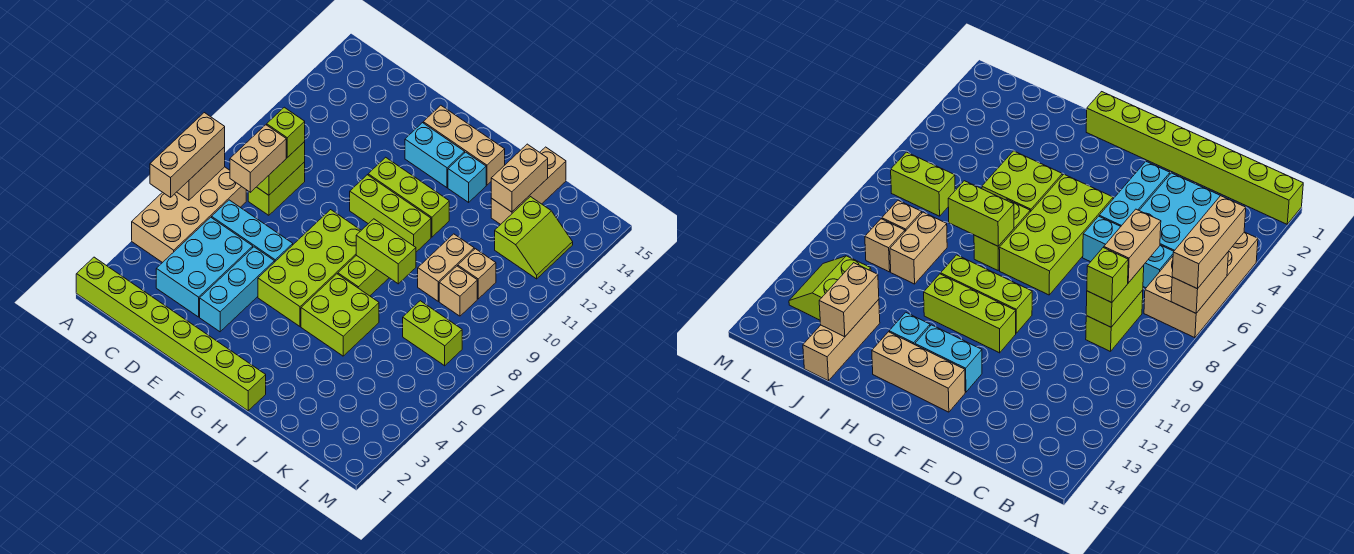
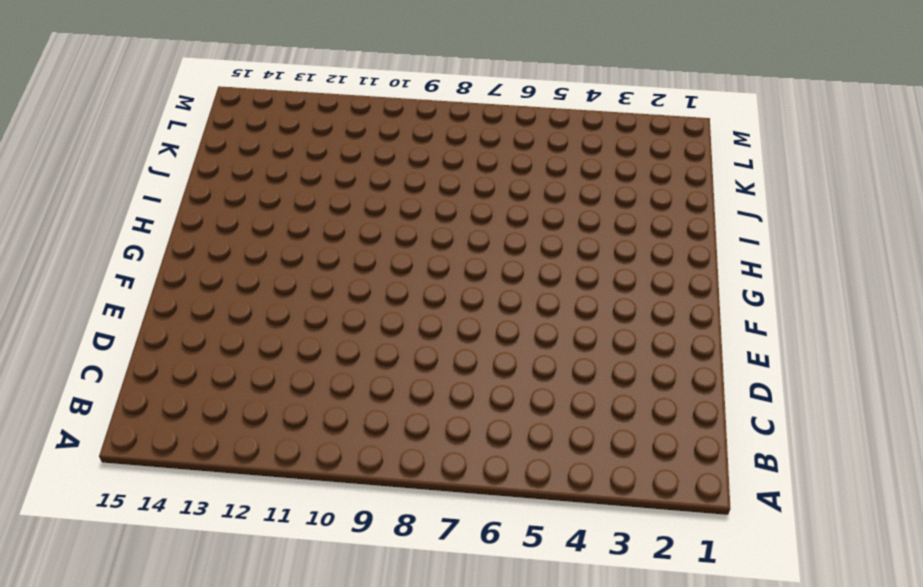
none -> lime 1x8 brick [76,257,266,411]
none -> tan 2x4 brick [132,167,246,263]
none -> cyan 2x3 brick [156,217,253,317]

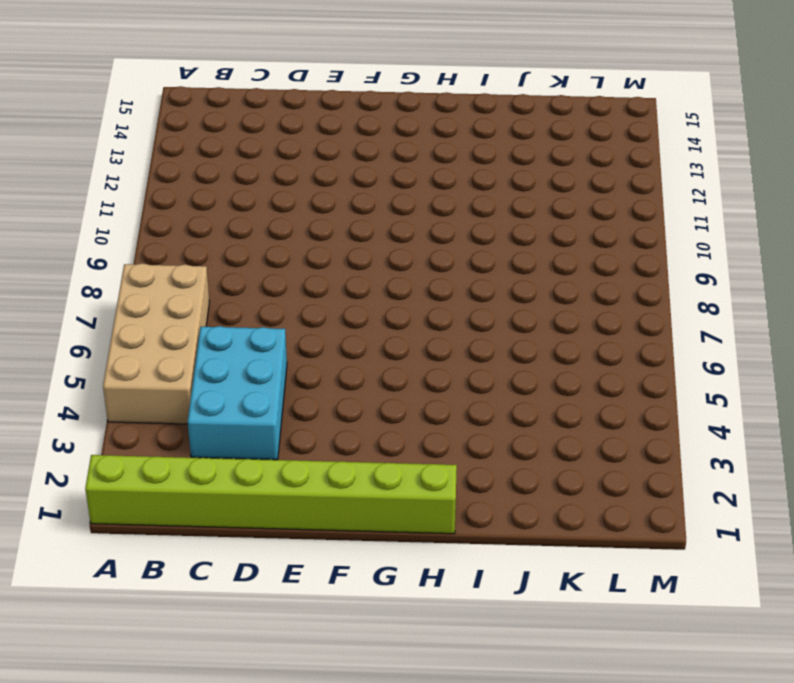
none -> cyan 1x3 brick [212,200,293,262]
none -> lime 1x2 brick [248,162,305,215]
none -> cyan 1x3 brick [200,247,274,332]

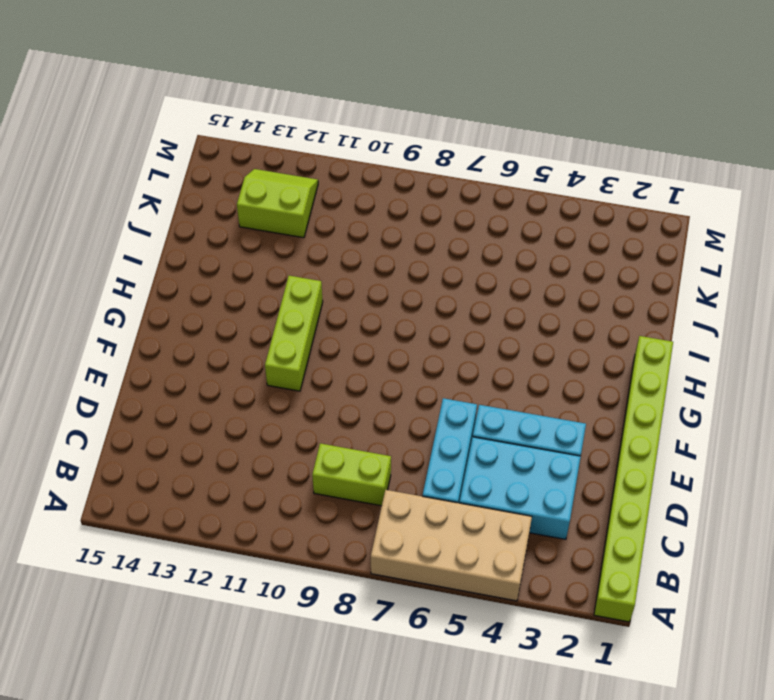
none -> lime 2x4 brick [258,210,361,326]
none -> lime 1x3 brick [350,175,431,252]
none -> cyan 1x2 brick [405,123,465,188]

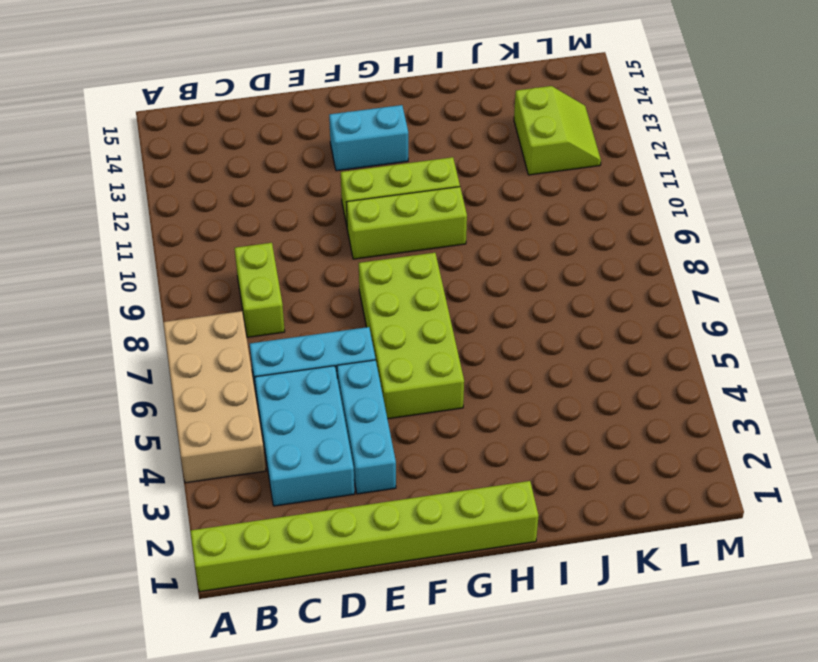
none -> tan 1x3 brick [423,105,505,185]
none -> lime 2x2 brick [301,274,379,356]
none -> lime 1x2 brick [338,255,389,296]

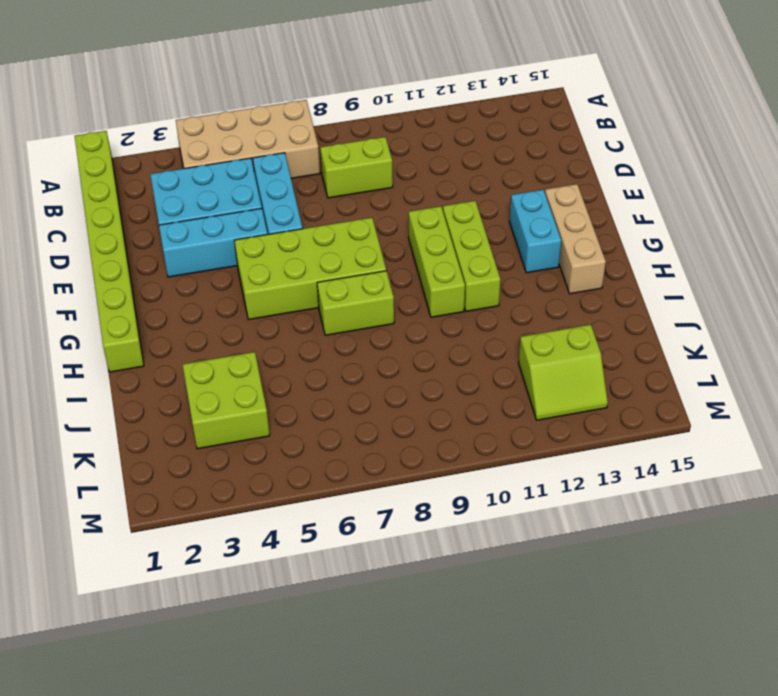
lime 2x2 brick [182,352,270,449] -> lime 2x2 brick moved to [301,274,379,356]
none -> cyan 1x1 brick [448,152,486,202]
none -> tan 1x2 brick [418,234,474,301]
none -> tan 1x3 brick [491,147,566,224]

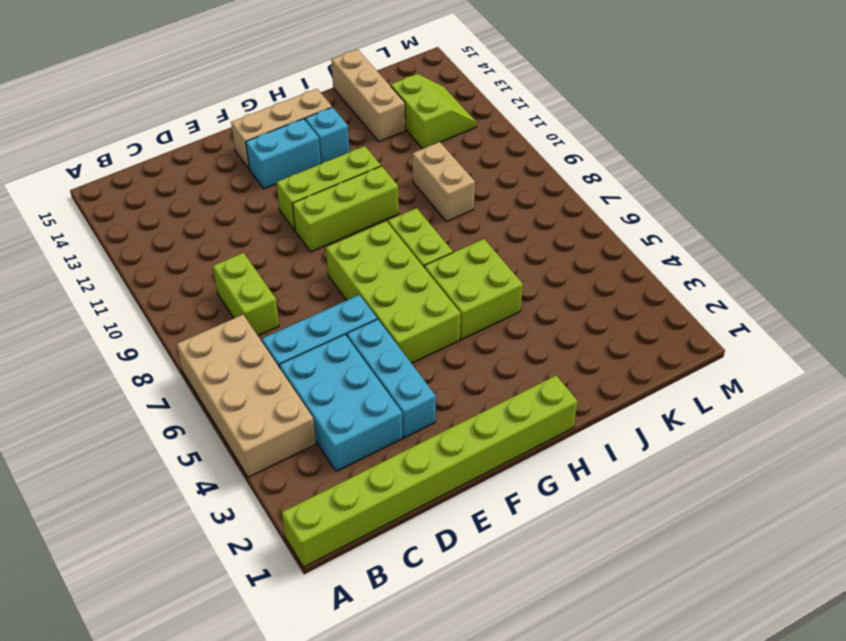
none -> lime 1x2 brick [403,301,462,366]
none -> tan 1x1 brick [439,266,477,316]
none -> tan 1x1 brick [458,249,496,299]

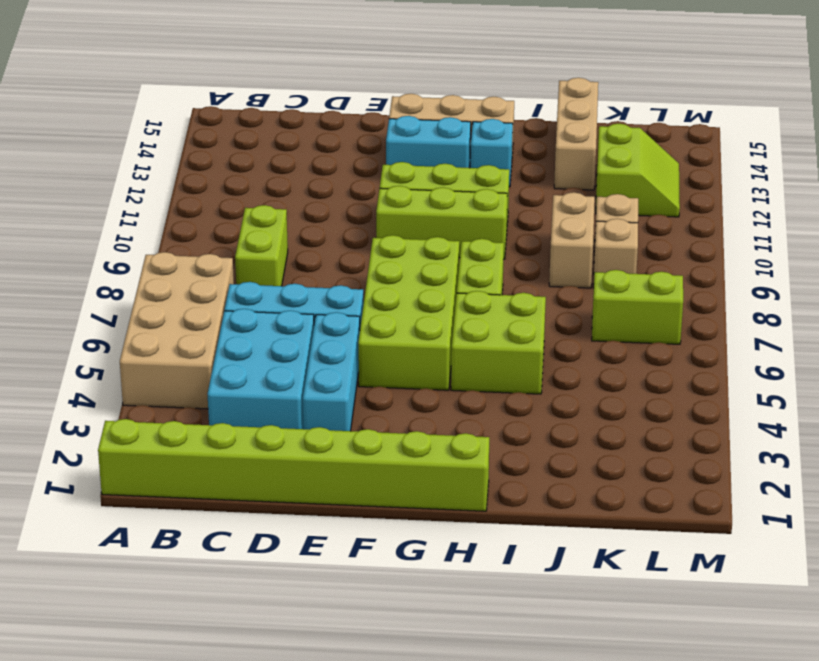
none -> tan 1x2 brick [177,147,225,200]
none -> lime 1x2 brick [257,142,305,195]
none -> lime 1x2 brick [356,219,416,284]

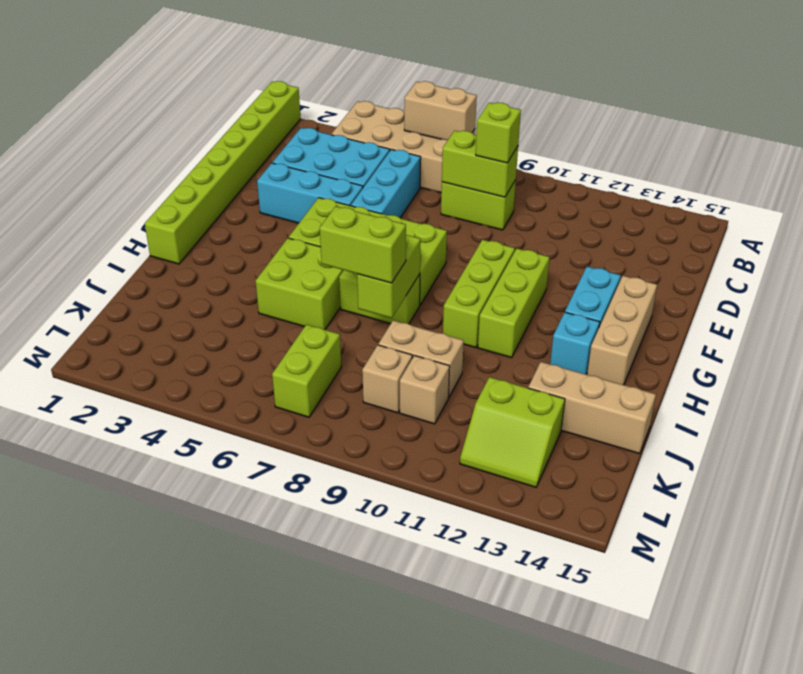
lime 1x2 brick [320,206,406,283] -> none
none -> tan 1x2 brick [491,144,548,212]
none -> tan 1x3 brick [150,113,225,197]
none -> tan 1x2 brick [230,125,286,192]

